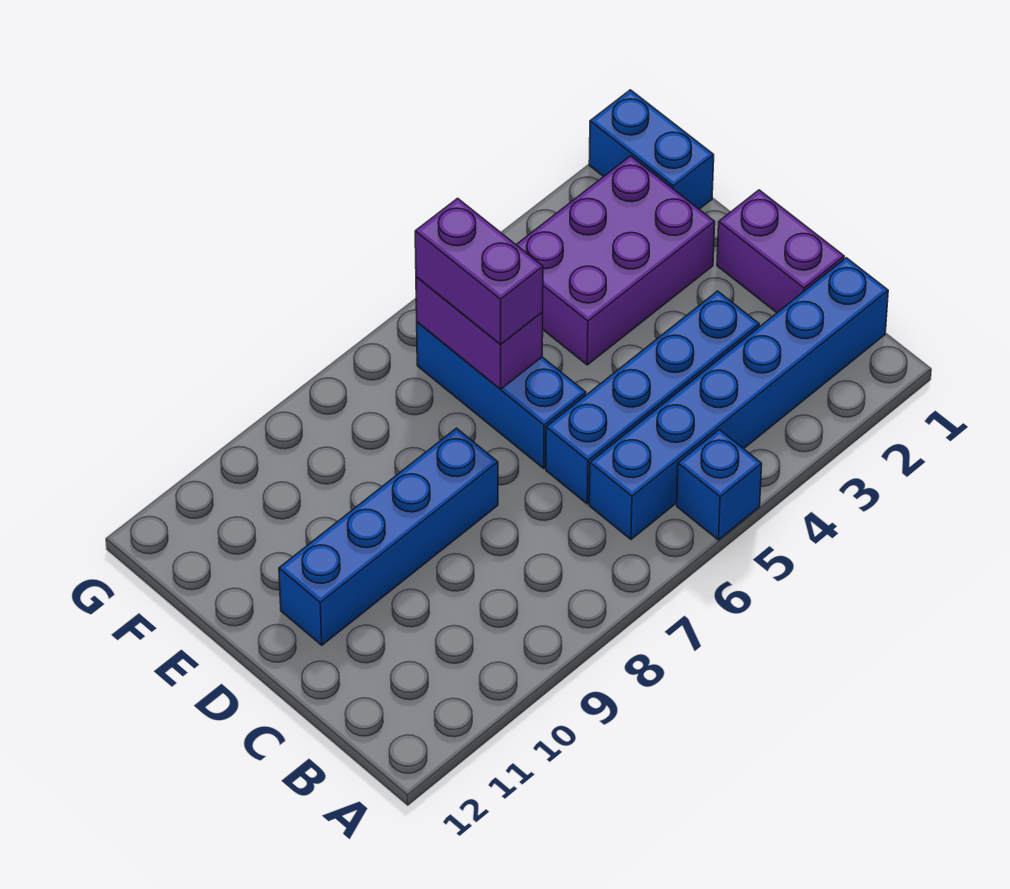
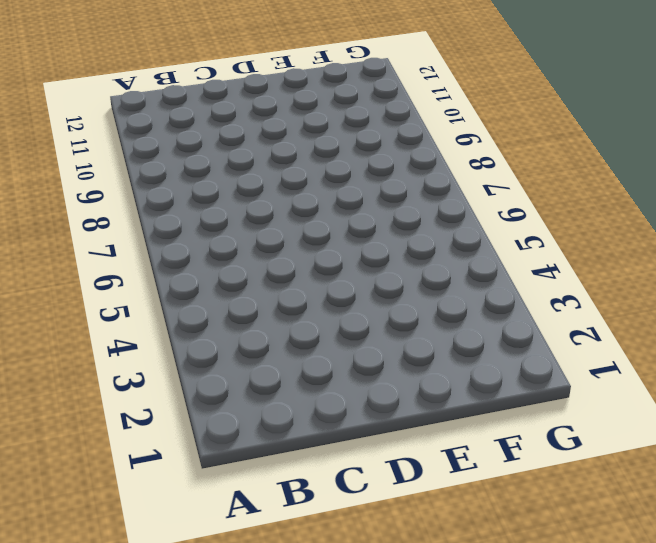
none -> blue 1x1 brick [677,430,762,540]
none -> blue 1x6 brick [589,258,888,539]

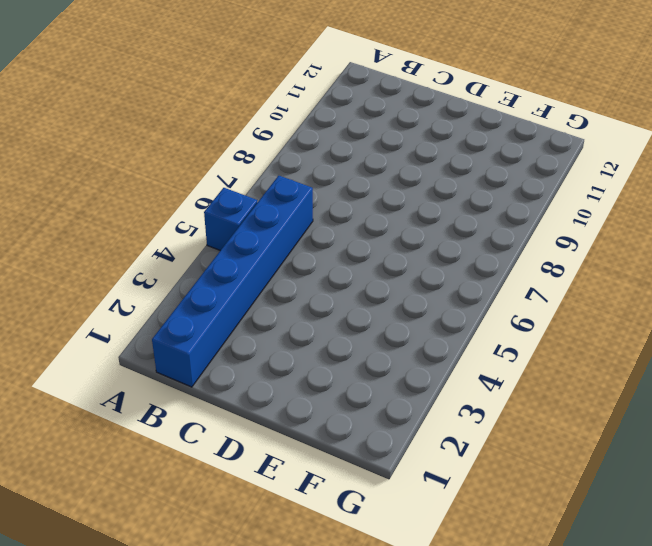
none -> purple 1x2 brick [717,190,844,313]
none -> blue 1x4 brick [546,291,759,504]

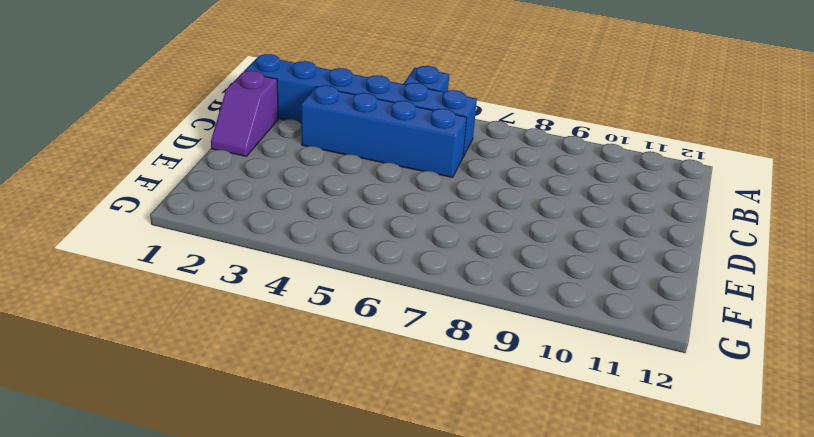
purple 1x2 slope [211,71,278,156] -> purple 1x2 brick [717,190,844,313]
none -> blue 1x3 brick [417,322,586,468]
none -> blue 1x4 brick [279,428,498,645]

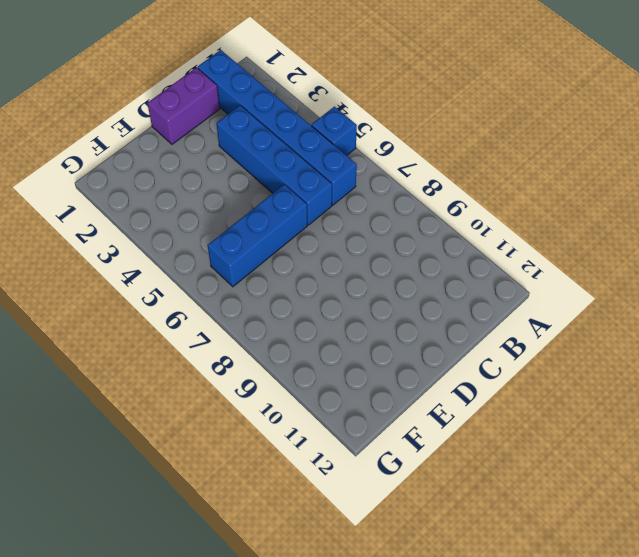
none -> blue 1x4 brick [279,428,498,645]
none -> purple 2x3 brick [516,156,715,365]

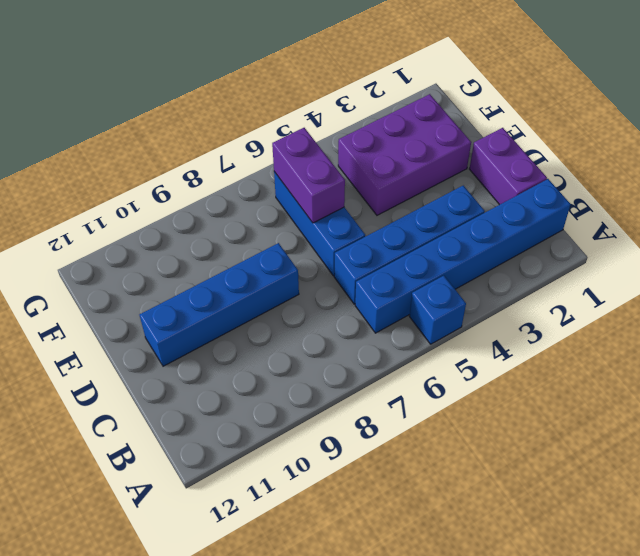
none -> blue 1x2 brick [589,90,714,209]
none -> purple 1x2 brick [415,198,543,344]

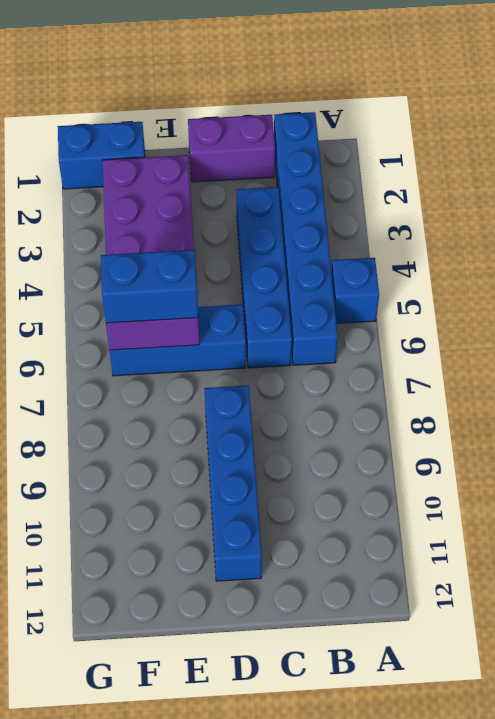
blue 1x2 brick [101,250,198,323] -> purple 1x2 brick [415,198,543,344]

